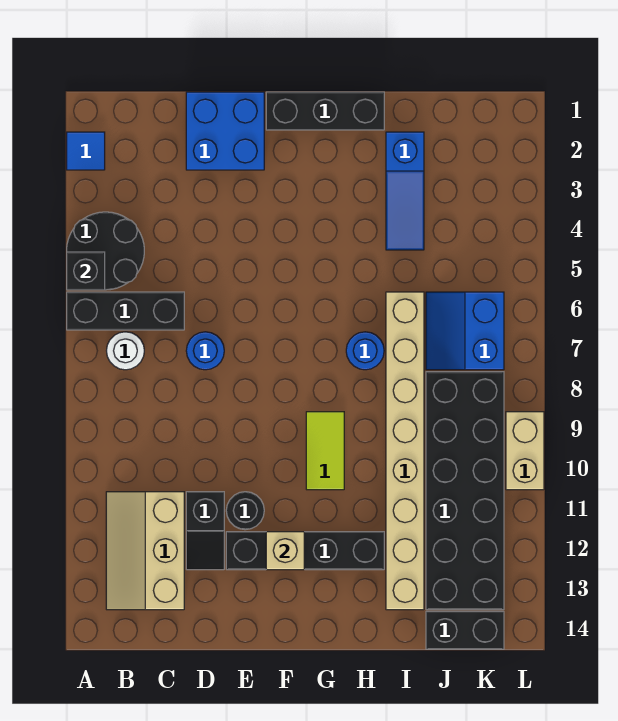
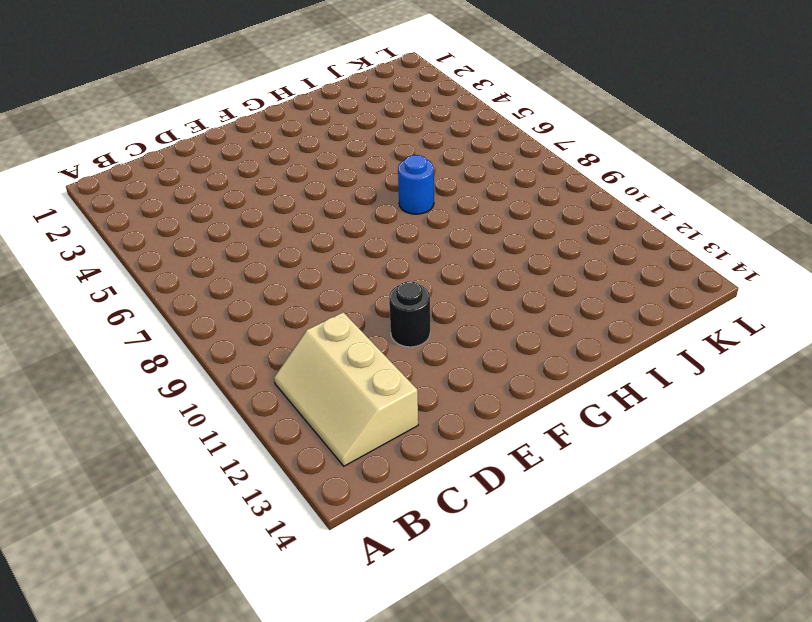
none -> blue 1x1 tile [67,132,105,170]
none -> black 2x2 round brick [67,212,144,290]
none -> black 1x3 brick [67,292,184,330]

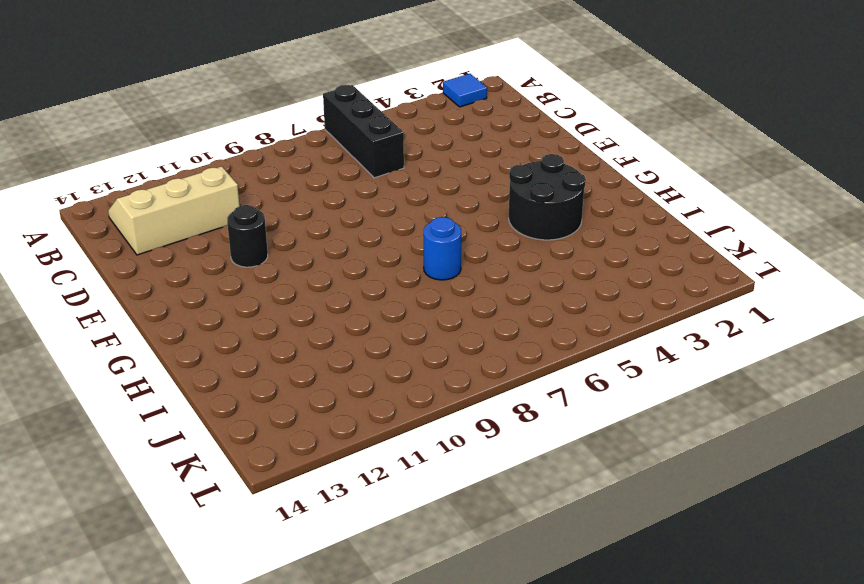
black 2x2 round brick [509,154,586,240] -> black 2x2 round brick moved to [67,212,144,290]
none -> white 1x1 round brick [107,332,144,370]
none -> blue 2x2 brick [186,92,264,170]
none -> blue 1x1 round brick [186,332,224,370]

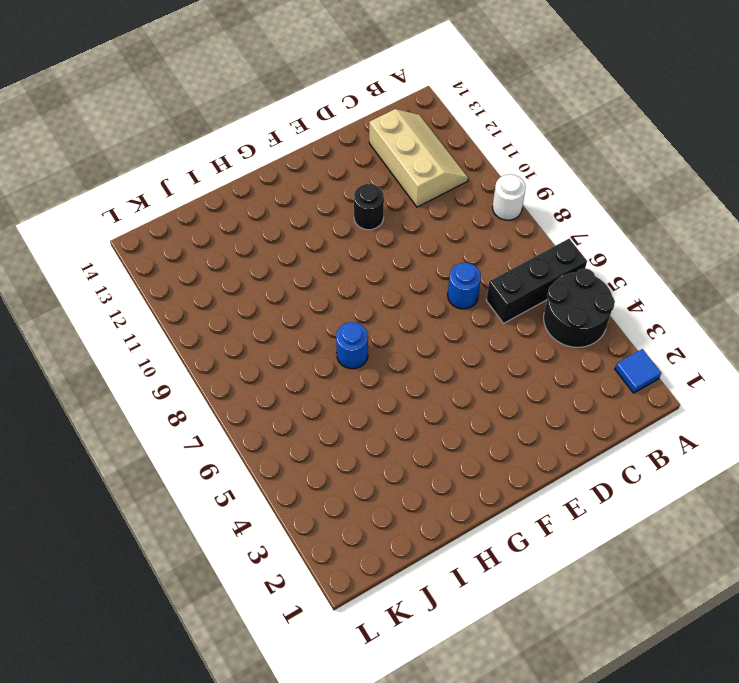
white 1x1 round brick [493,174,526,220] -> white 1x1 round brick moved to [107,332,144,370]
none -> blue 2x2 brick [186,92,264,170]
none -> black 1x2 slope [186,492,224,570]
none -> black 1x4 brick [226,532,384,570]

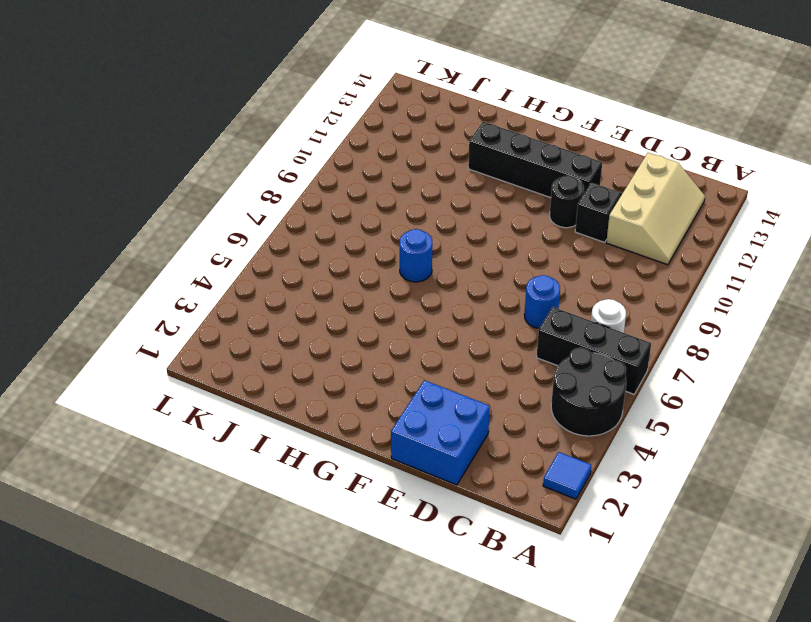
none -> black 1x3 brick [266,92,384,130]
none -> lime 1x2 tile [306,412,344,490]
none -> blue 1x3 slope [386,132,424,250]

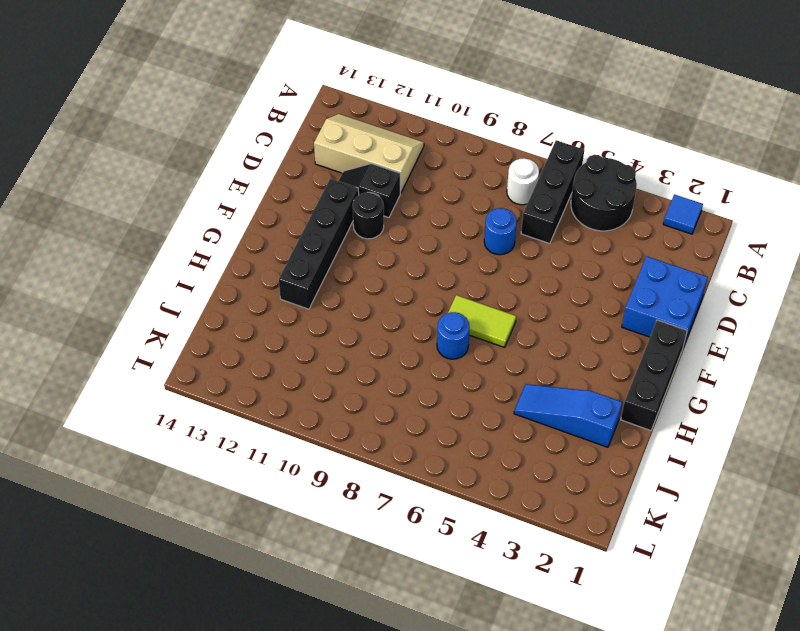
lime 1x2 tile [448,295,516,347] -> lime 1x2 tile moved to [306,412,344,490]
none -> tan 1x8 brick [386,292,424,610]
none -> blue 2x2 slope [426,292,504,370]
none -> black 2x6 brick [426,372,504,610]

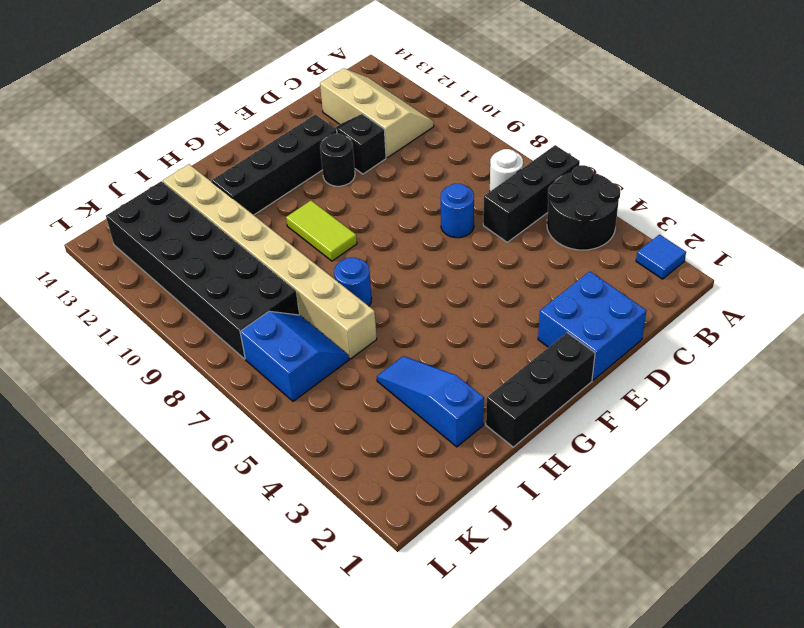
none -> black 1x2 brick [426,611,504,649]
none -> tan 1x2 brick [506,412,544,490]
none -> black 1x1 brick [67,252,105,290]

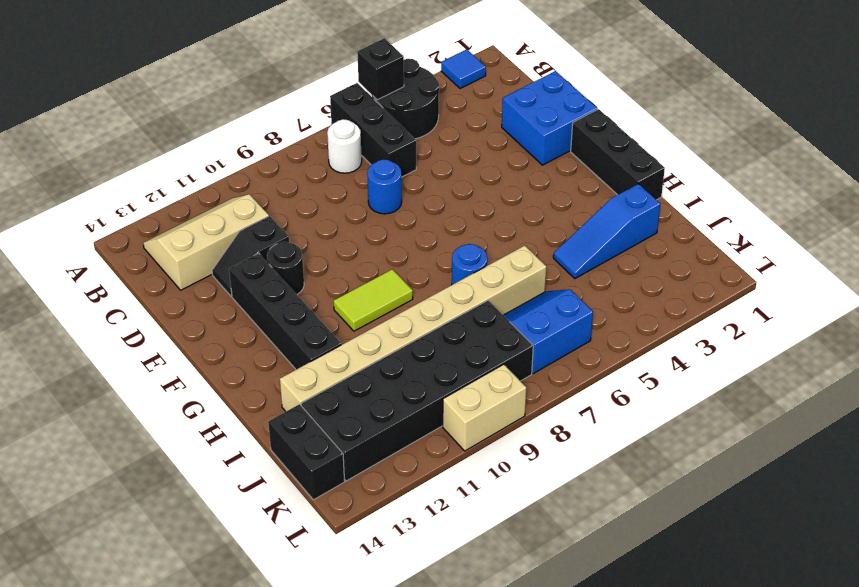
none -> tan 1x1 brick [266,532,304,570]

